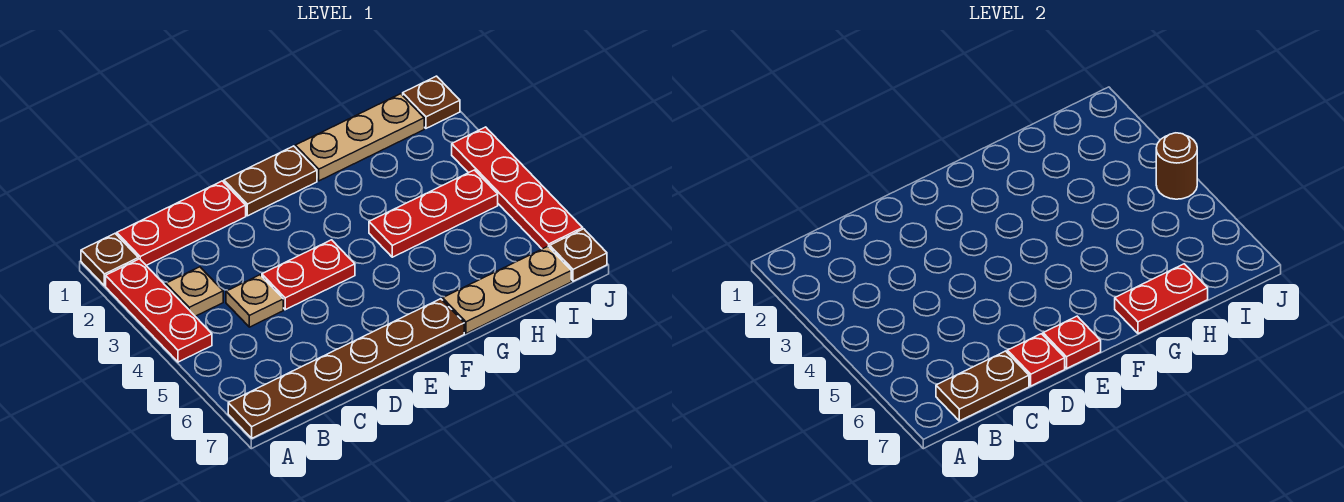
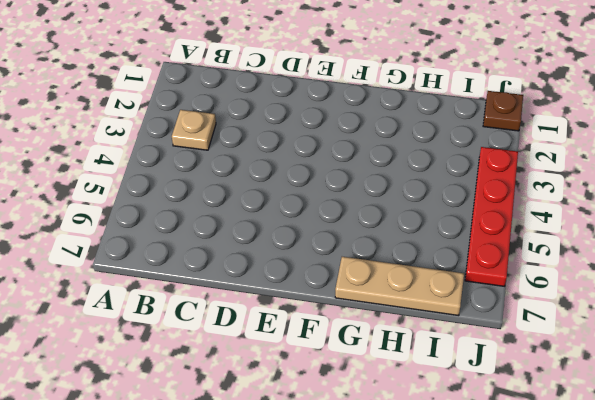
none -> brown 1x1 plate [81,234,138,286]
none -> red 1x3 plate [106,259,212,362]
none -> brown 1x6 plate [228,299,464,438]

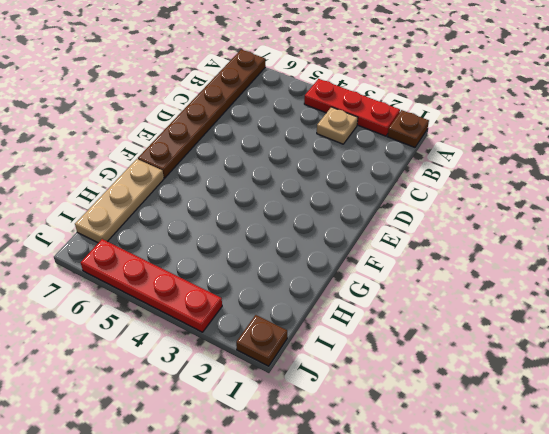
none -> red 1x3 plate [117,181,246,265]
none -> tan 1x1 plate [226,275,283,327]
none -> red 1x2 plate [262,240,355,310]

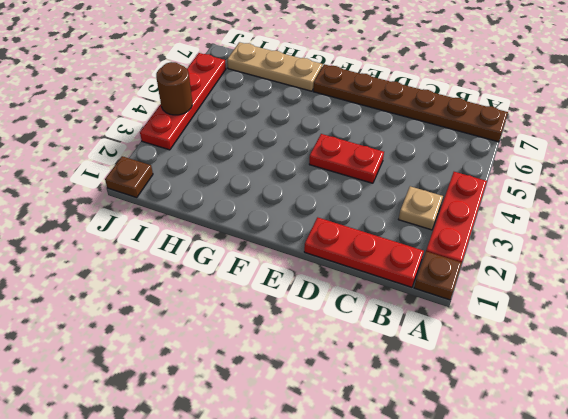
none -> tan 1x1 plate [226,275,283,327]
none -> brown 1x2 plate [224,146,317,216]
none -> tan 1x3 plate [295,94,424,181]

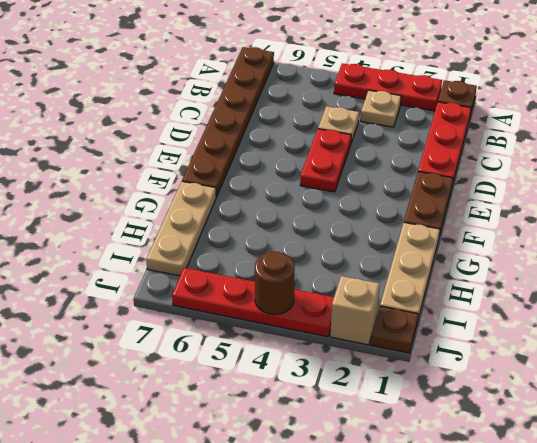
tan 1x1 brick [330,276,379,345] -> none
none -> red 1x3 plate [369,170,498,257]
none -> brown 1x1 plate [550,229,607,281]
none -> brown 1x2 plate [936,351,1029,421]

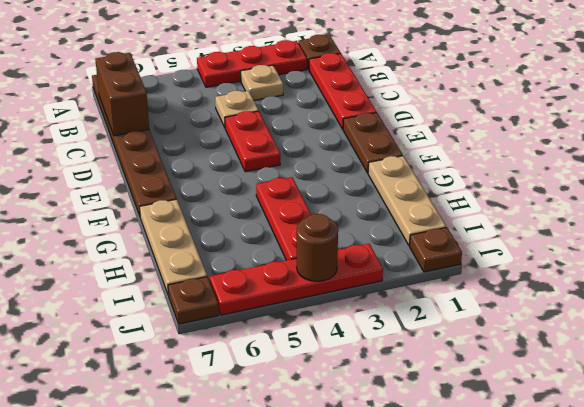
brown 1x2 brick [95,52,149,136] -> brown 1x2 plate [936,351,1029,421]
none -> red 1x1 plate [1007,334,1065,386]
none -> red 1x1 plate [1043,316,1101,368]
none -> red 1x2 plate [1115,264,1208,334]

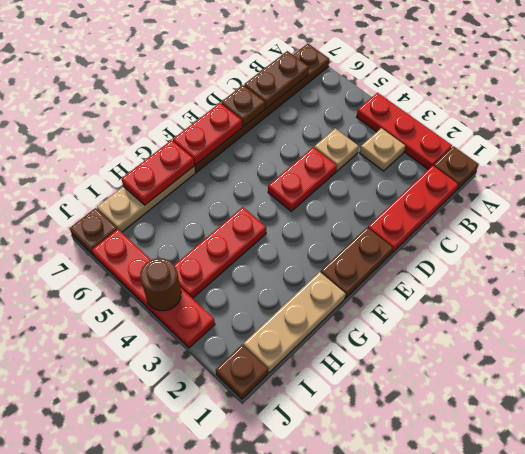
brown 1x1 plate [221,85,265,127] -> red 1x1 plate [1007,334,1065,386]
red 1x2 plate [173,103,242,165] -> red 1x1 plate [1043,316,1101,368]

